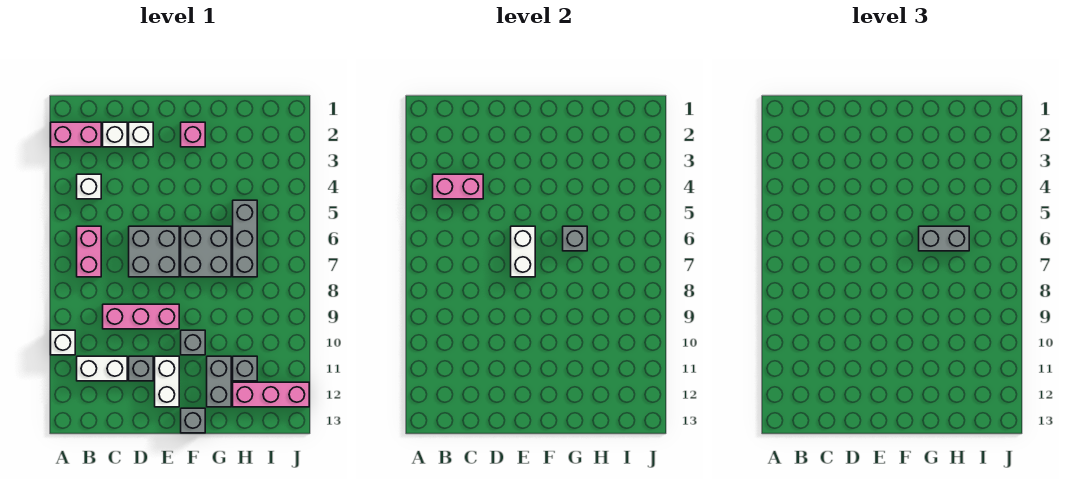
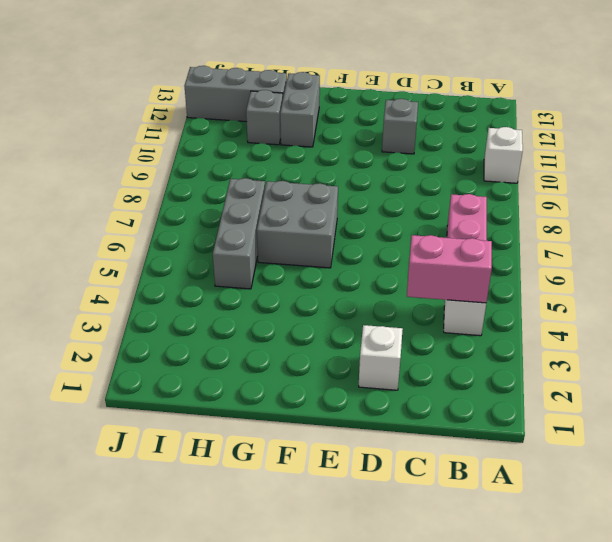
grey 1x3 brick [184,66,287,122] -> pink 1x3 brick [233,382,309,407]
none -> pink 1x2 brick [51,122,101,147]
none -> white 1x2 brick [77,356,127,381]
none -> white 1x1 brick [103,122,127,147]

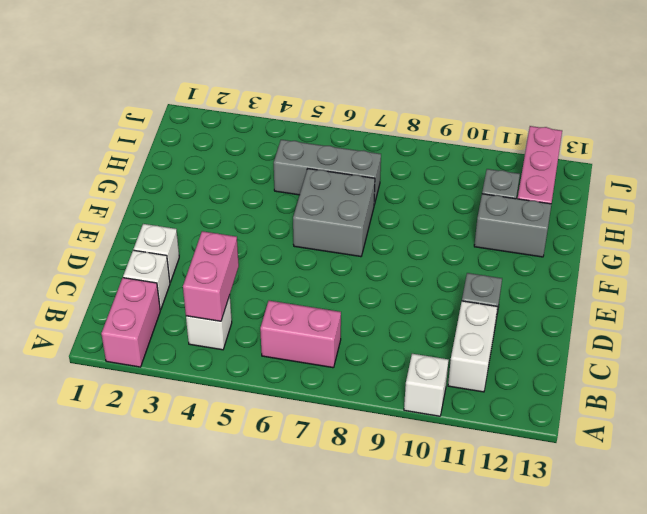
none -> pink 1x3 brick [103,304,179,329]
none -> grey 2x2 brick [129,226,179,277]
none -> white 1x2 brick [155,356,179,407]

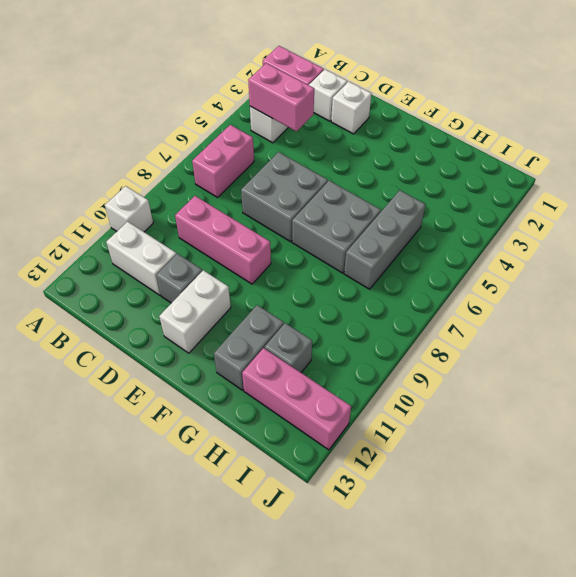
none -> pink 1x1 brick [181,122,205,147]
none -> grey 1x1 brick [181,330,205,355]
none -> grey 1x1 brick [181,408,205,433]

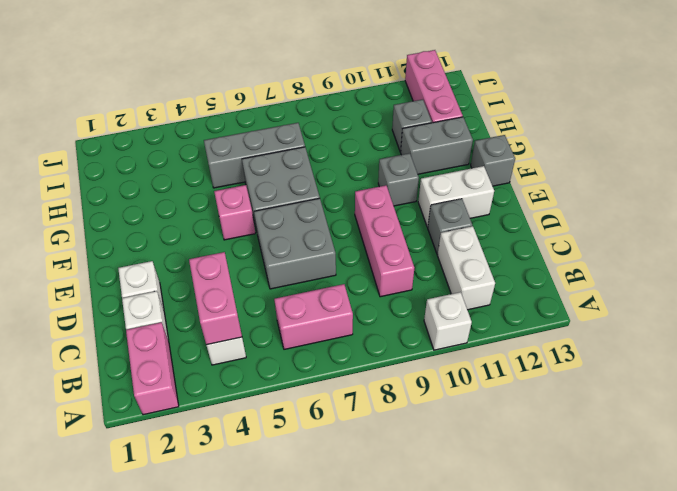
pink 1x1 brick [214,185,255,240] -> pink 1x1 brick moved to [181,122,205,147]
none -> white 1x2 brick [511,226,535,277]
none -> grey 1x1 brick [563,226,587,251]
none -> grey 1x2 brick [919,226,969,251]

